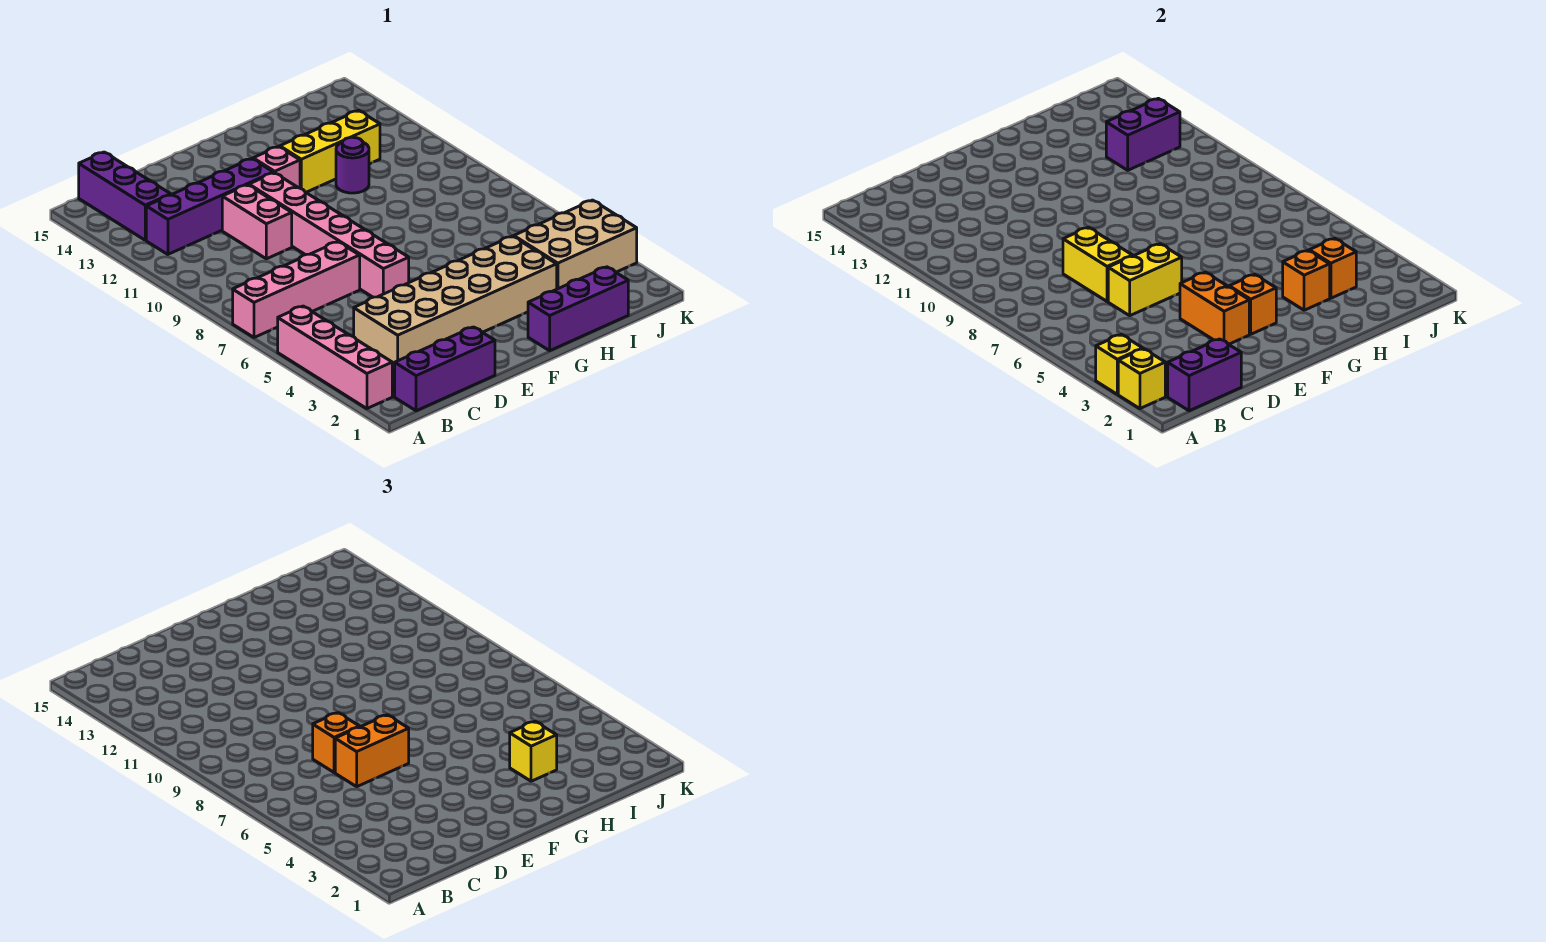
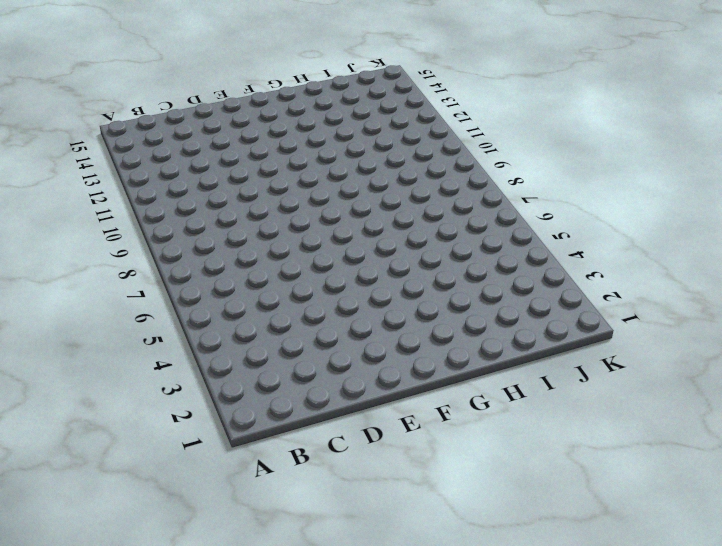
none -> pink 1x4 brick [278,306,392,409]
none -> pink 1x4 brick [233,242,360,337]
none -> purple 1x3 brick [395,327,495,411]

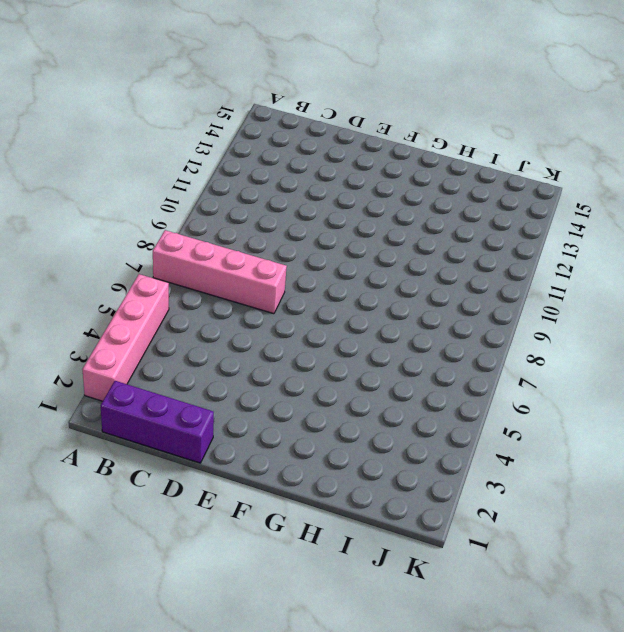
none -> purple 1x4 brick [146,159,273,254]
none -> purple 1x3 brick [79,152,171,240]
none -> tan 2x6 brick [354,236,557,369]

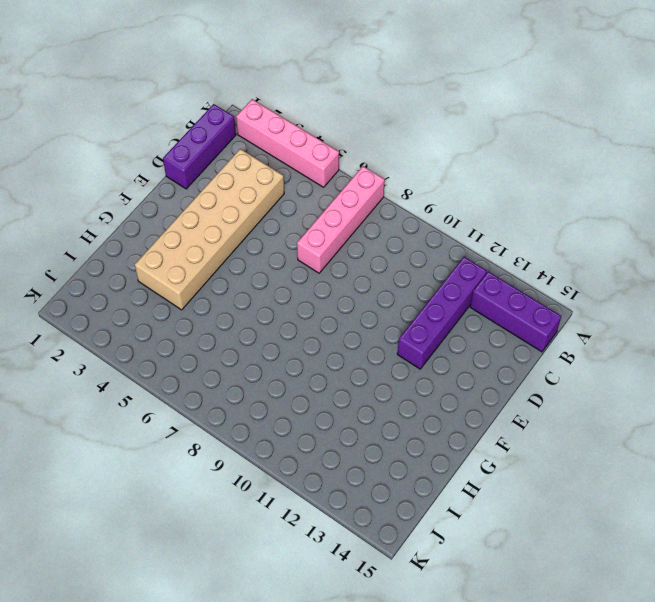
none -> pink 1x2 brick [222,185,292,259]
none -> pink 1x6 brick [249,173,409,297]
none -> pink 1x1 brick [253,147,300,188]

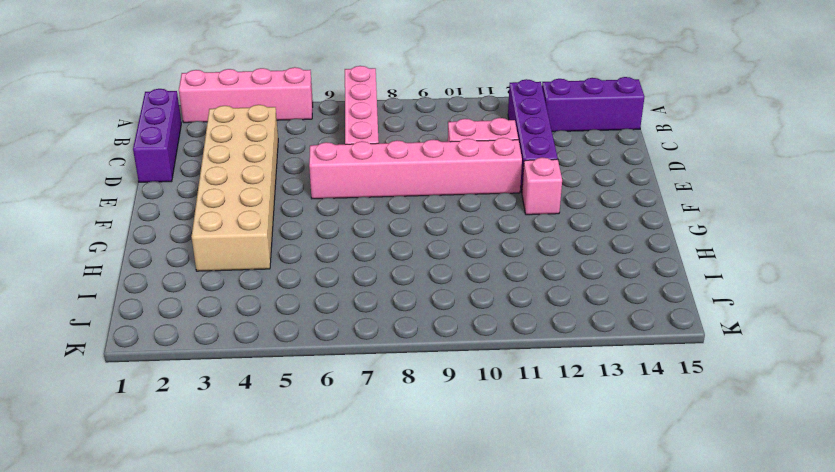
none -> purple 1x3 brick [528,267,628,351]
none -> yellow 1x3 brick [280,111,380,192]
none -> purple 1x1 round brick [336,137,369,193]

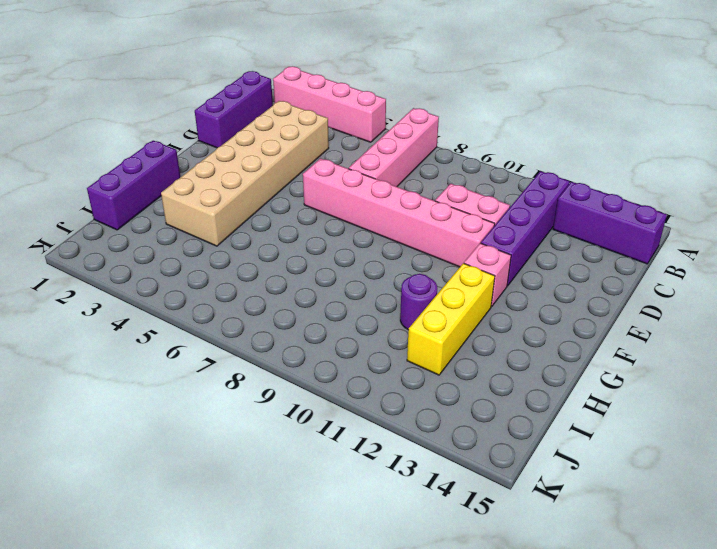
none -> tan 2x3 brick [514,200,637,289]
none -> yellow 1x1 brick [1118,349,1165,409]
none -> yellow 1x1 brick [1096,335,1143,394]

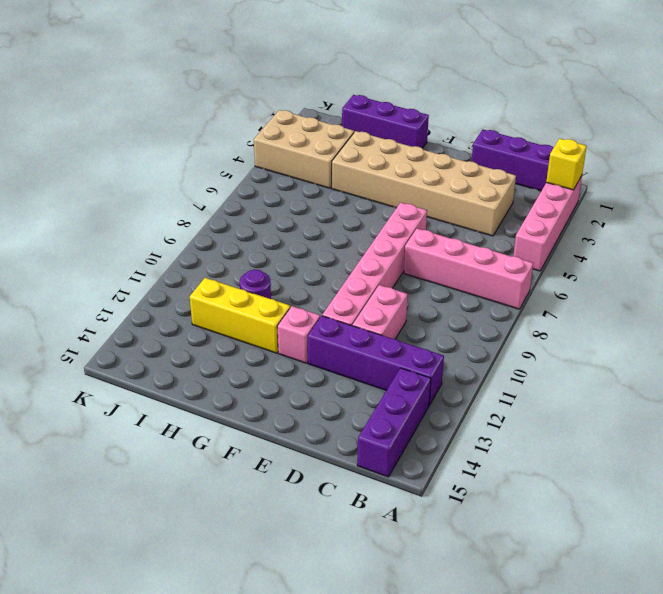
none -> yellow 1x1 brick [1096,335,1143,394]
none -> purple 1x2 brick [1168,339,1241,411]
none -> yellow 1x2 brick [1108,244,1182,316]

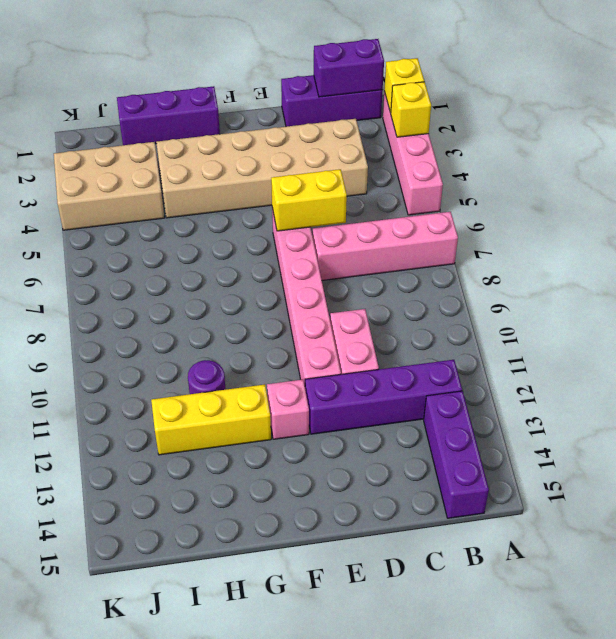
none -> yellow 1x2 brick [1063,227,1133,301]
none -> orange 1x2 brick [1180,272,1249,344]
none -> orange 1x1 brick [1229,274,1276,334]

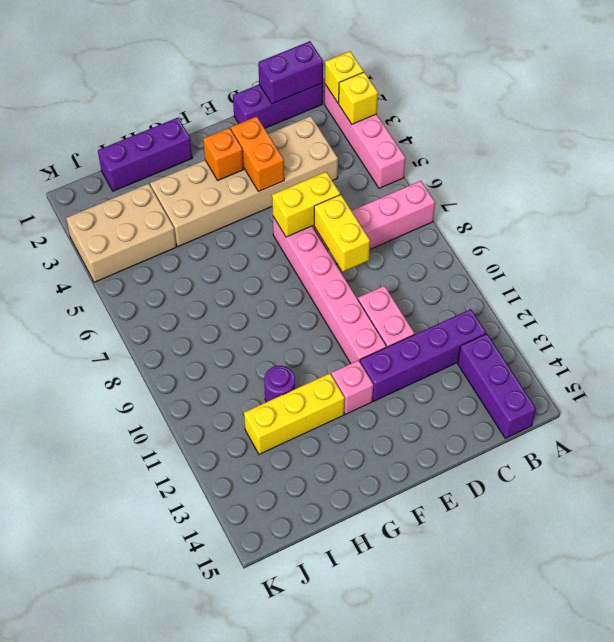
none -> orange 1x1 brick [1283,251,1330,310]
none -> orange 1x1 brick [1309,238,1356,298]
none -> purple 1x2 brick [1106,98,1180,170]

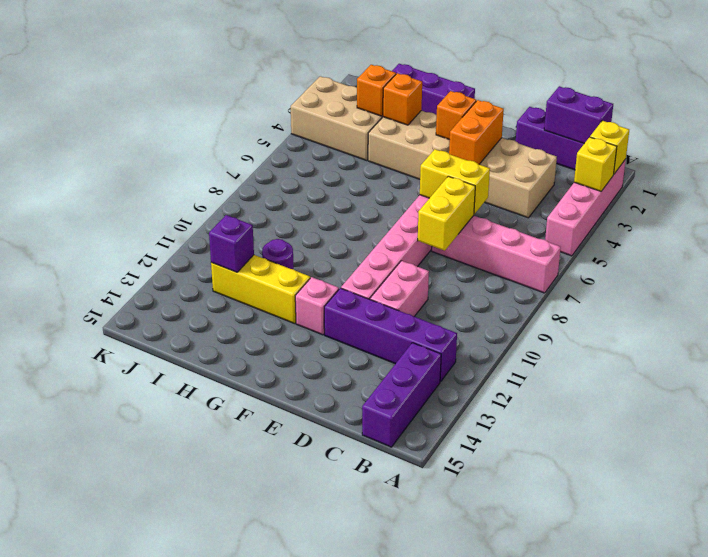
purple 1x1 brick [209,215,254,272] -> purple 1x2 brick [1106,98,1180,170]
none -> orange 1x2 brick [335,715,409,787]
none -> orange 1x1 brick [313,713,360,772]
none -> yellow 1x1 brick [510,722,557,781]

